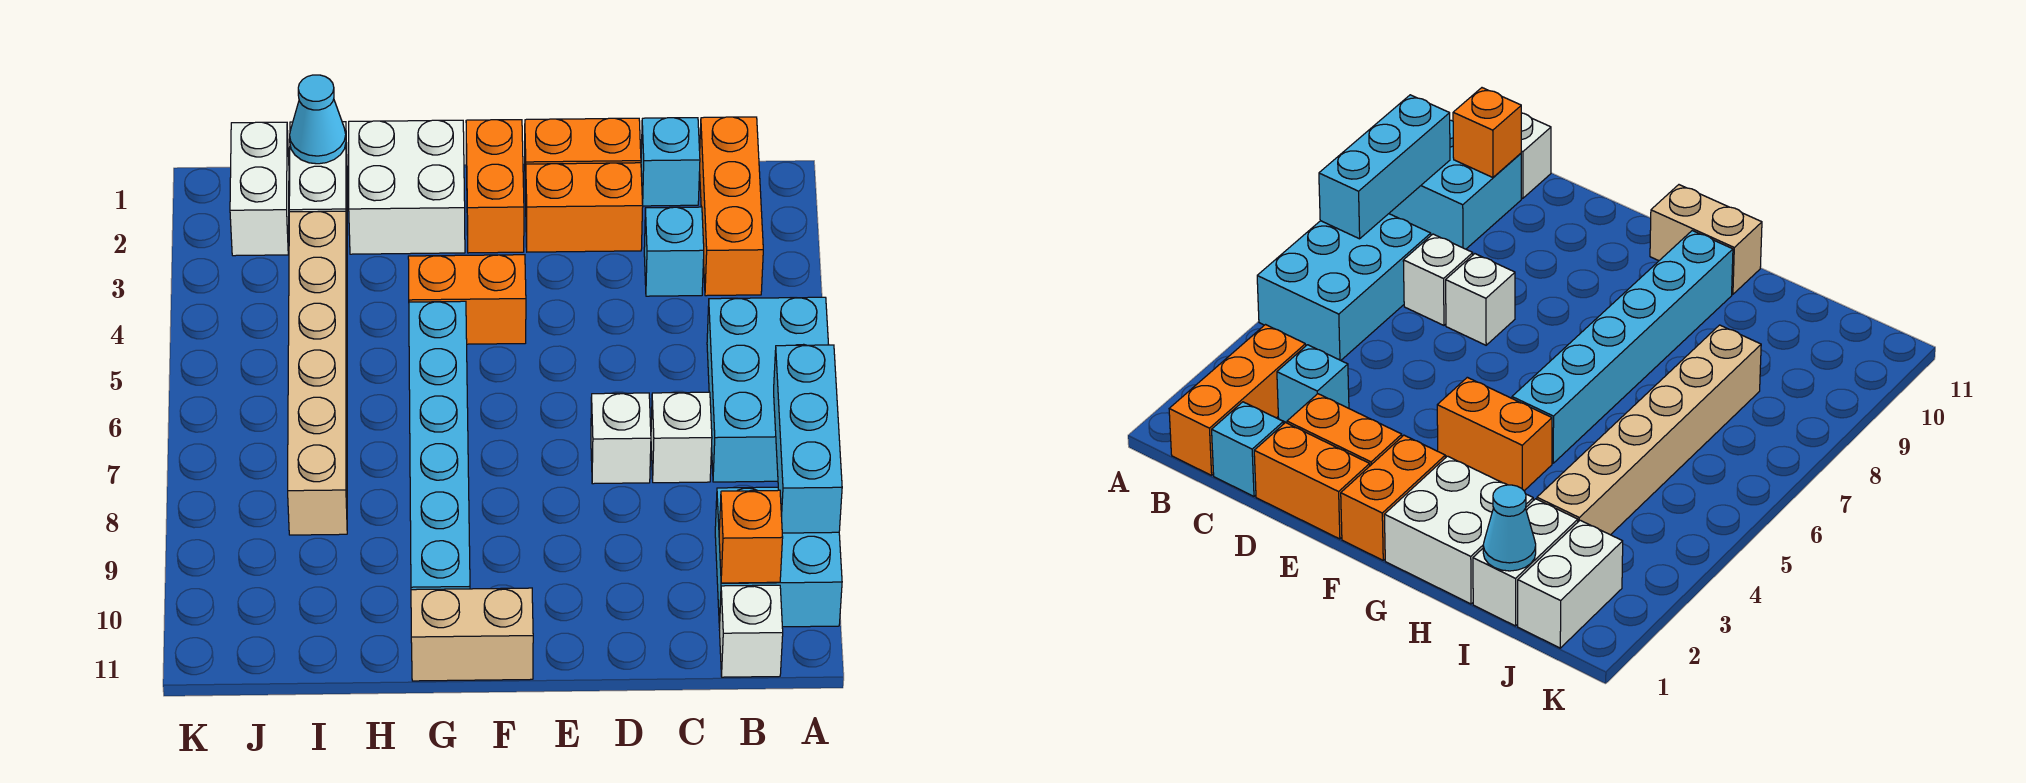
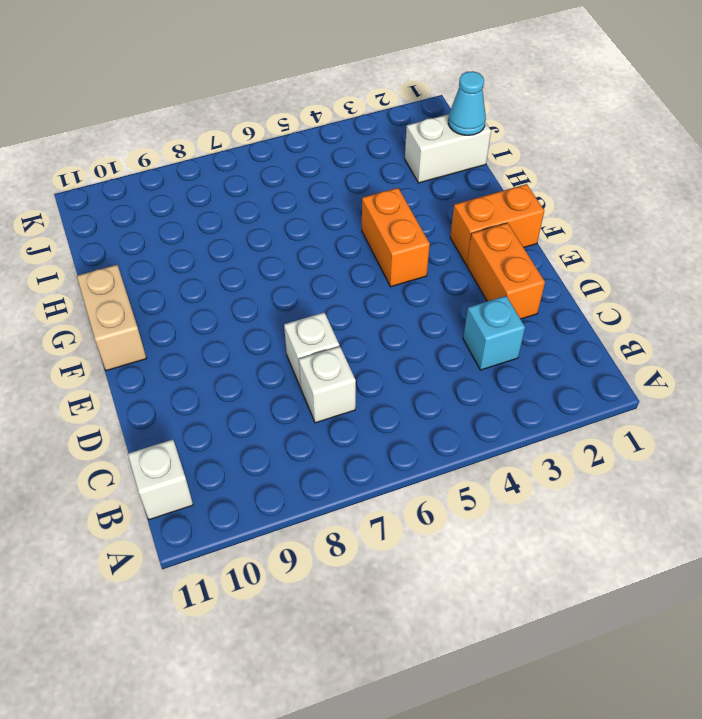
none -> cyan 2x3 brick [707,297,829,482]
none -> cyan 2x2 brick [715,487,842,627]
none -> orange 1x3 brick [700,117,763,296]

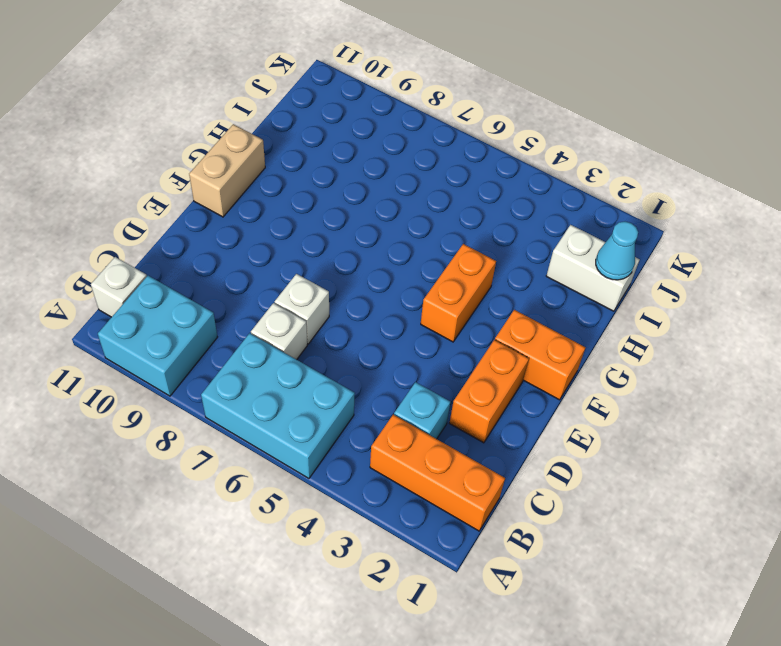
none -> cyan 1x1 brick [641,118,700,206]
none -> orange 1x2 brick [525,118,641,201]
none -> white 2x2 brick [349,120,465,254]

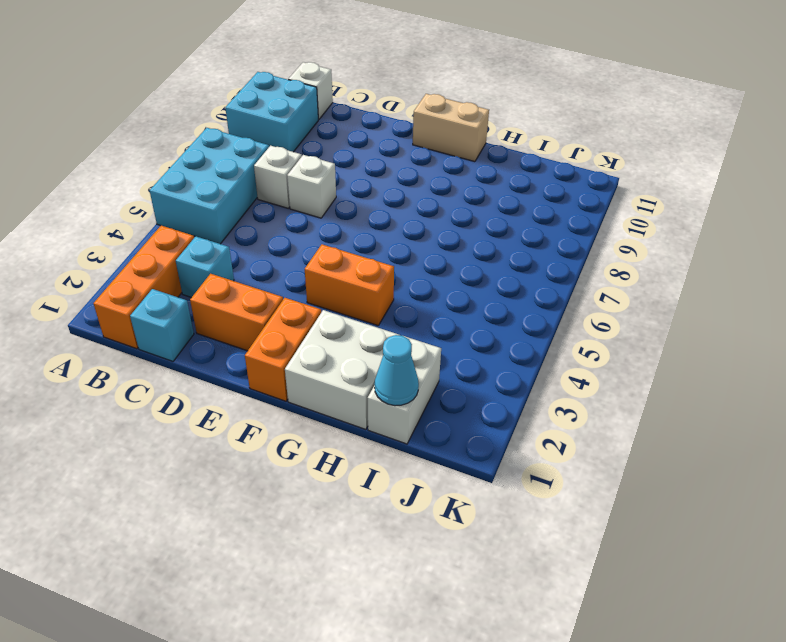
none -> orange 1x2 brick [525,118,641,201]
none -> cyan 1x6 brick [409,301,470,590]
none -> tan 1x6 brick [288,211,347,535]

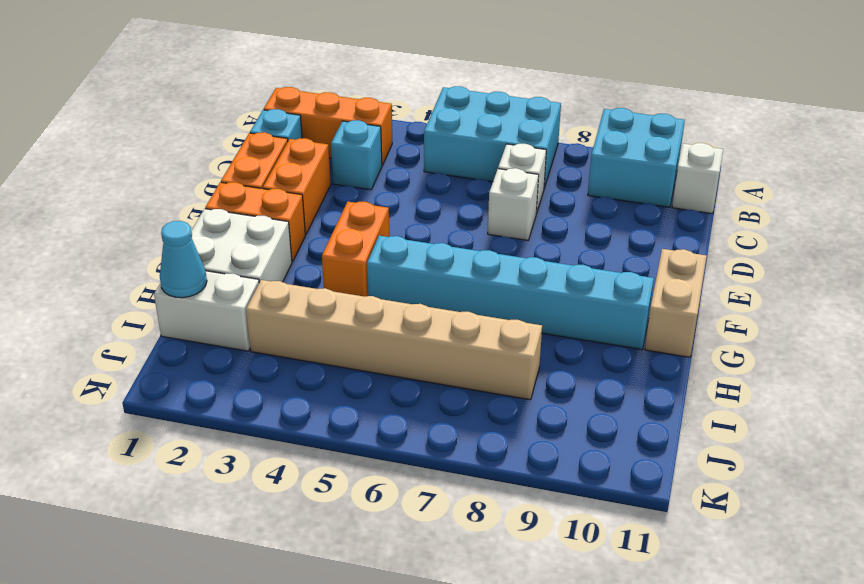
none -> white 1x2 brick [230,122,289,256]
none -> cyan 1x3 brick [774,345,842,533]
none -> orange 1x1 brick [719,490,783,583]

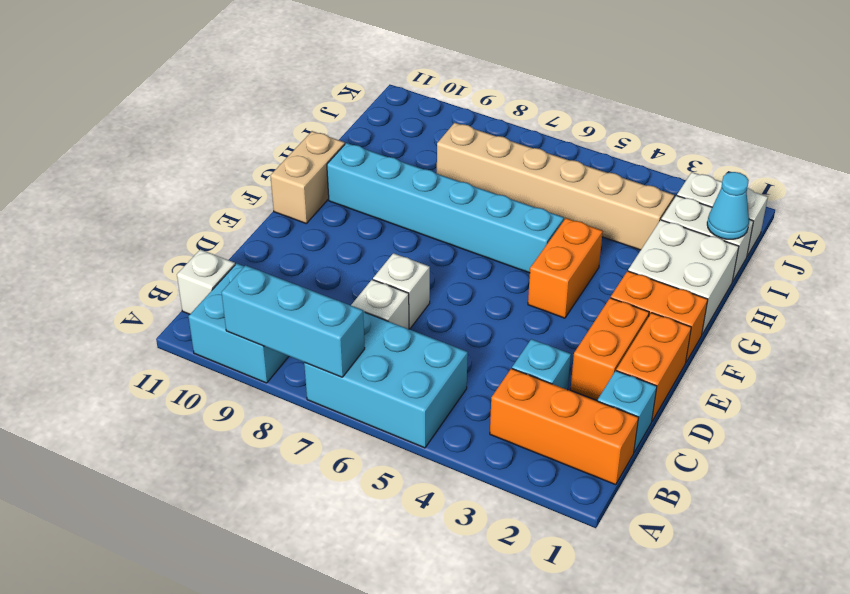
none -> orange 1x1 brick [719,490,783,583]

